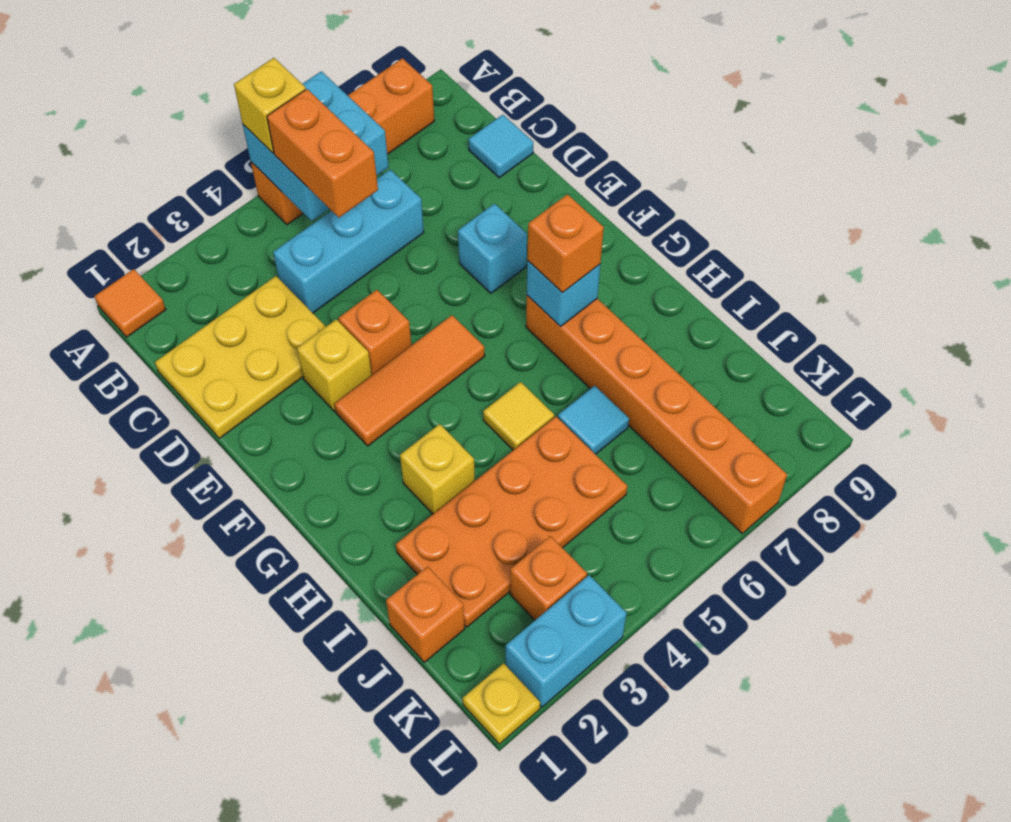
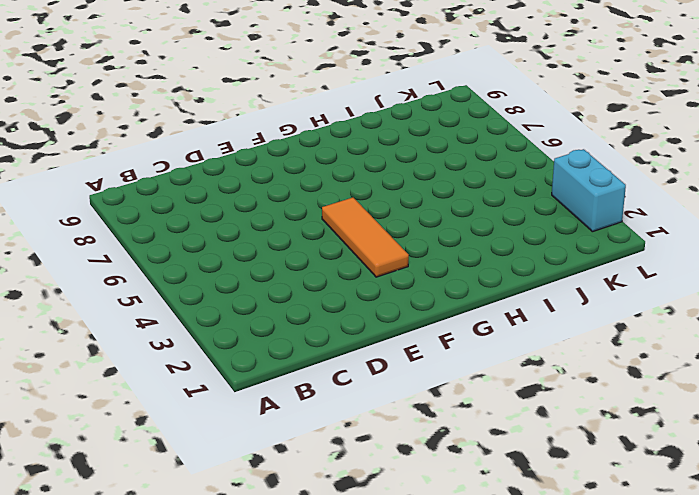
none -> orange 1x1 tile [95,269,166,337]
none -> orange 1x4 brick [251,58,434,225]
none -> yellow 2x3 plate [155,276,326,438]

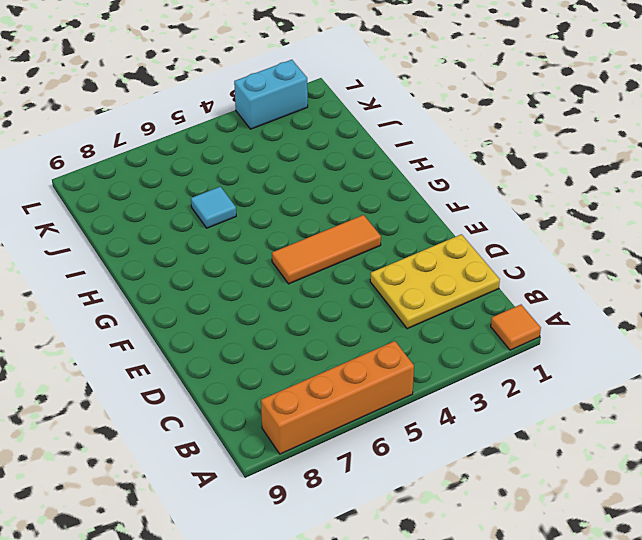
none -> cyan 1x3 brick [273,170,424,313]
none -> cyan 1x1 tile [469,115,533,178]
none -> yellow 1x1 brick [297,319,372,411]

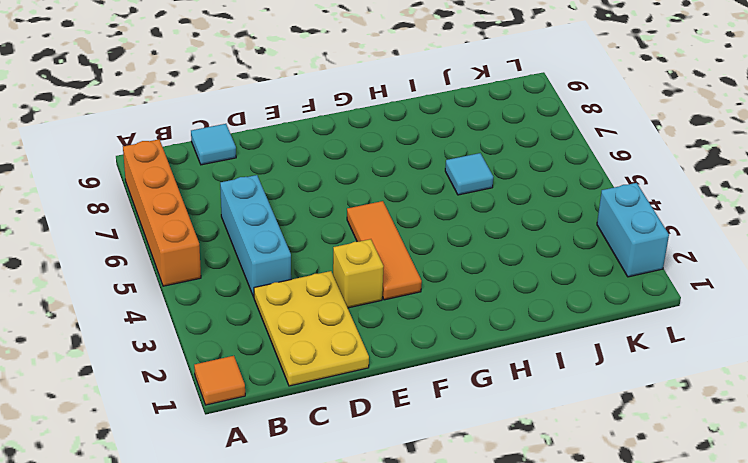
none -> orange 1x1 brick [338,290,411,375]
none -> cyan 1x1 brick [458,204,527,293]
none -> orange 1x6 brick [526,296,787,533]

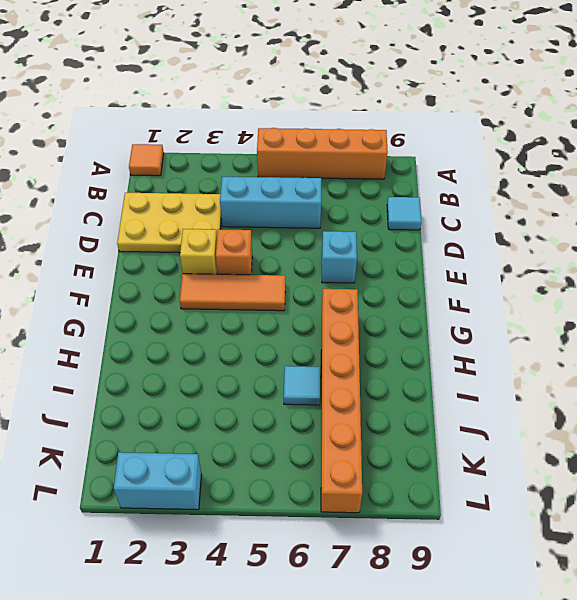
none -> yellow 1x1 brick [400,424,475,514]
none -> yellow 1x1 tile [483,382,554,450]
none -> orange 2x4 plate [396,417,627,627]

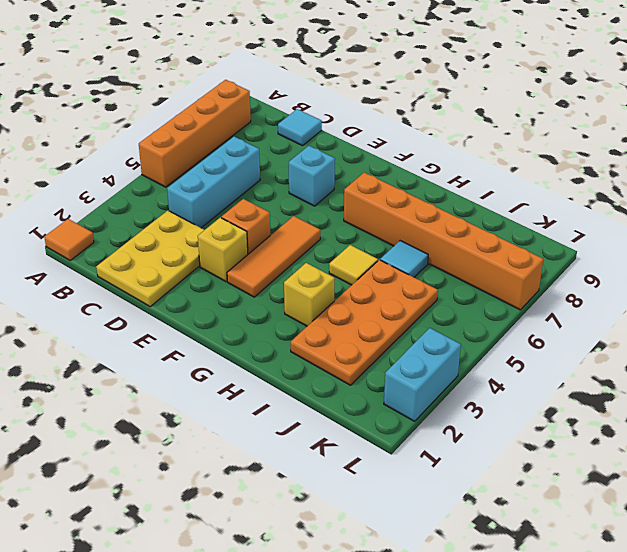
none -> orange 1x1 brick [386,567,465,662]
none -> orange 1x1 brick [510,536,587,620]
none -> yellow 1x1 plate [463,663,540,744]

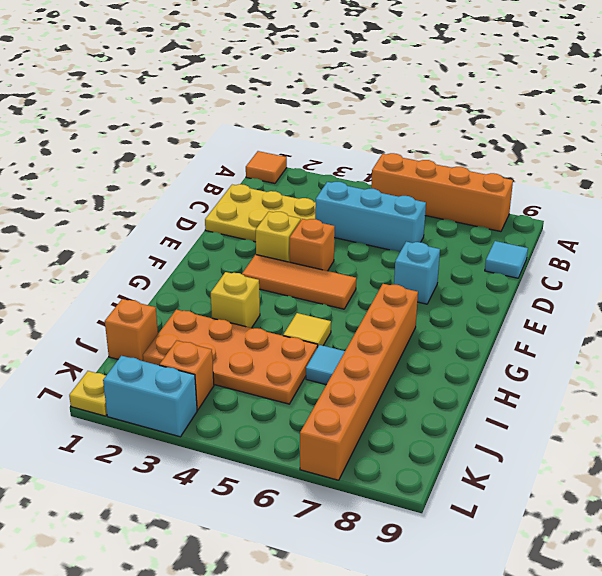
none -> cyan 2x2 brick [243,71,389,221]
none -> cyan 1x1 brick [527,261,600,327]
none -> yellow 1x1 brick [234,58,306,153]

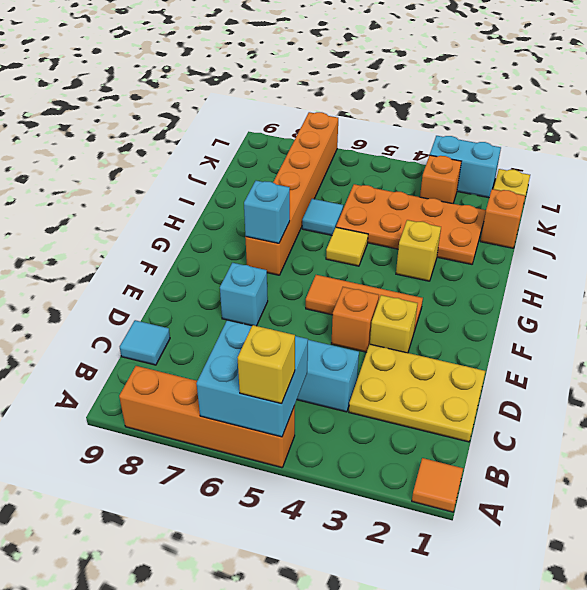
none -> orange 1x2 brick [267,89,378,217]
none -> orange 1x1 brick [527,194,604,292]

